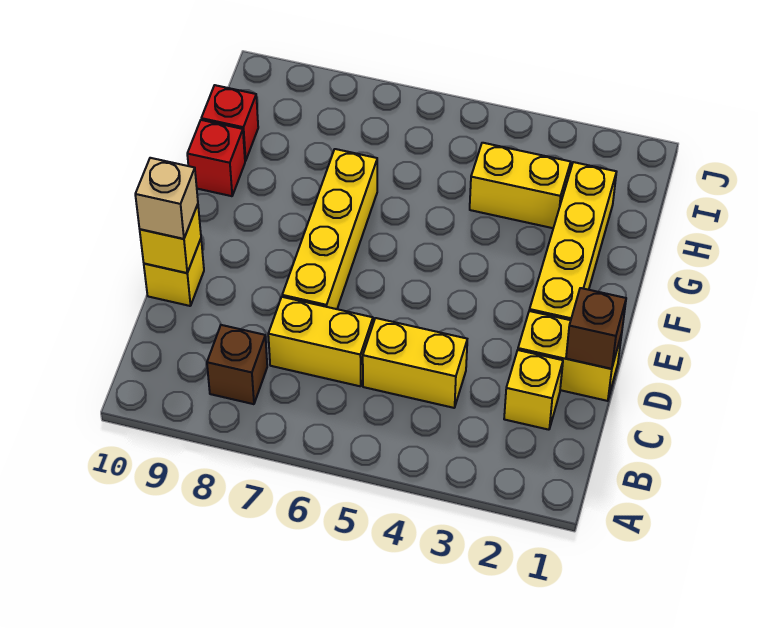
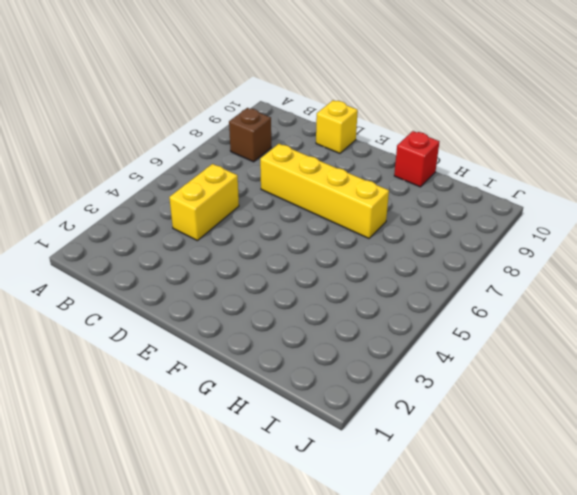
none -> yellow 1x1 brick [504,350,563,430]
none -> yellow 1x2 brick [268,297,373,386]
none -> yellow 1x2 brick [518,311,622,401]

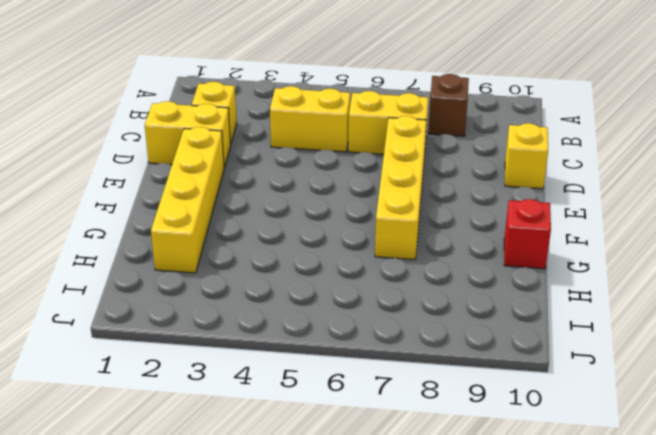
none -> yellow 1x2 brick [470,143,571,228]
none -> red 1x1 brick [201,85,258,161]
none -> brown 1x1 brick [566,288,626,369]

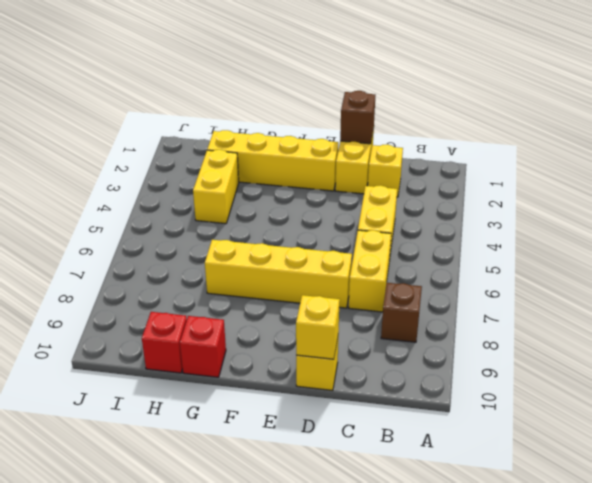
none -> tan 1x1 brick [135,158,198,239]

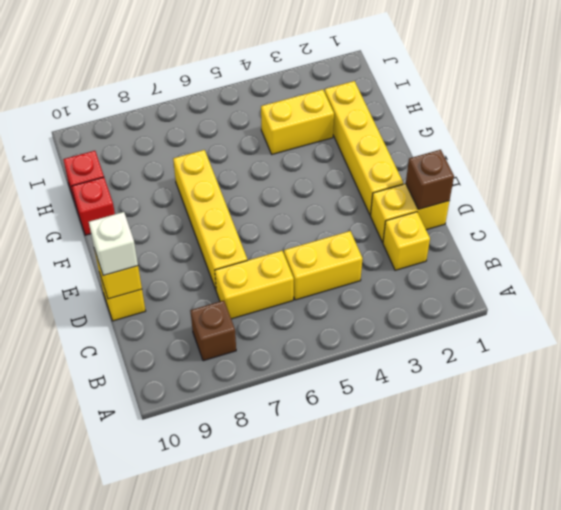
white 1x1 brick [89,212,138,276] -> tan 1x1 brick [135,158,198,239]

